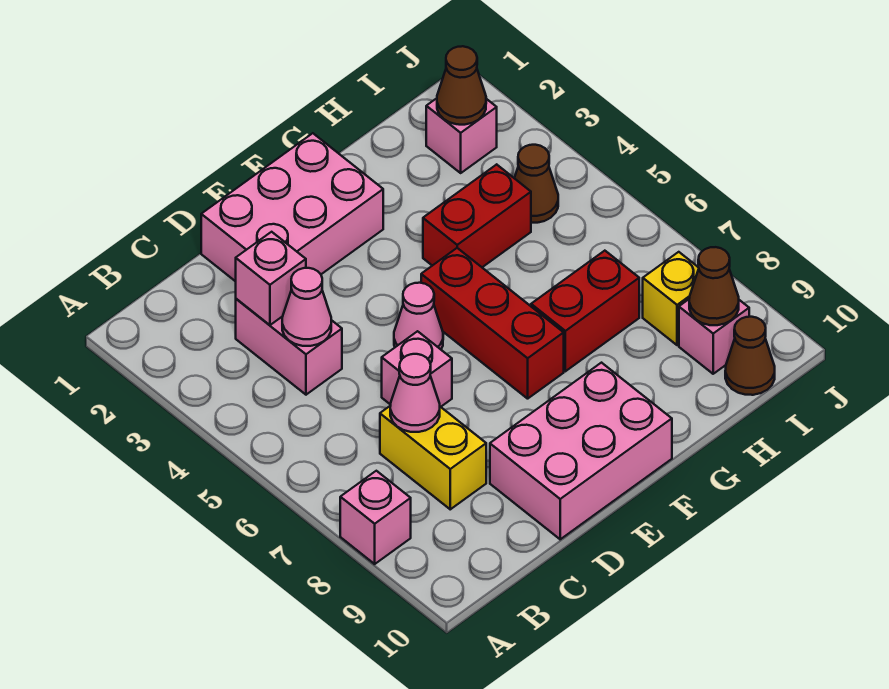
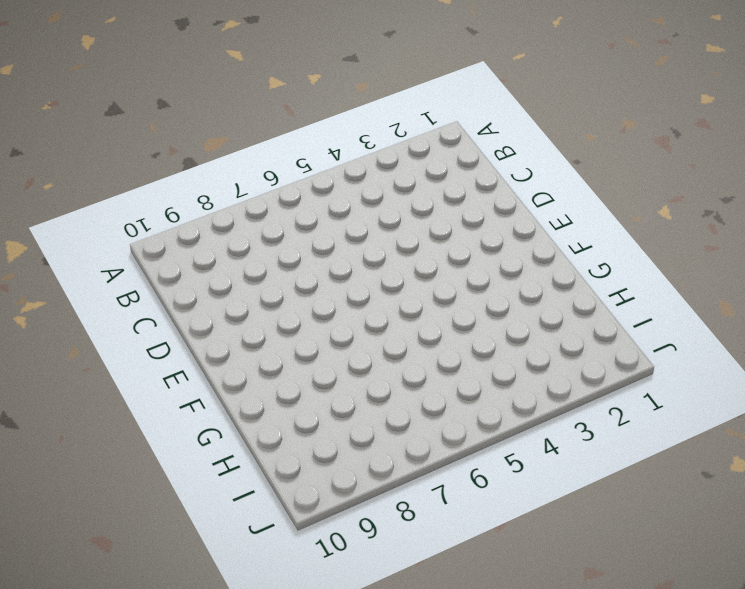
none -> pink 1x1 brick [340,471,411,564]
none -> pink 1x2 brick [236,299,342,395]
none -> yellow 1x2 brick [380,406,486,509]

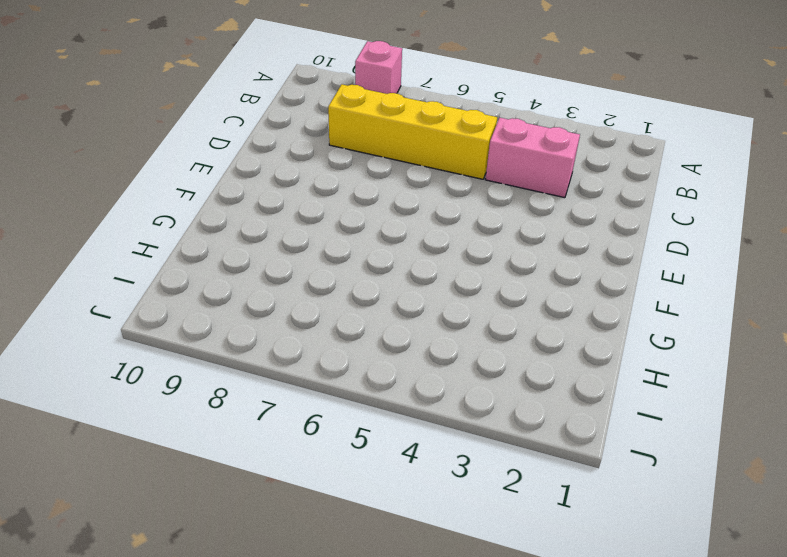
yellow 1x4 brick [328,84,497,179] -> yellow 1x2 brick [380,406,486,509]
none -> pink 2x3 brick [201,133,383,281]
none -> pink 1x1 brick [382,331,452,407]
none -> pink 2x3 brick [490,363,672,539]

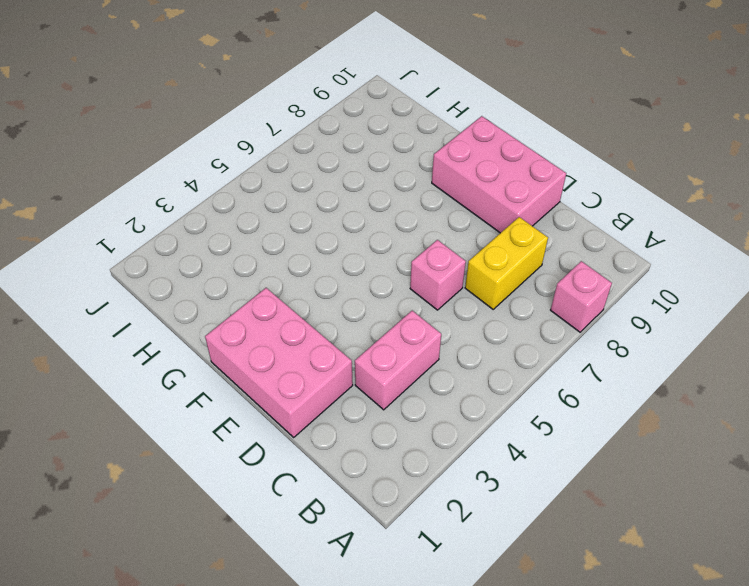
none -> pink 1x1 cone [394,283,443,349]
none -> red 1x3 brick [421,248,564,399]
none -> red 1x2 brick [423,164,531,267]

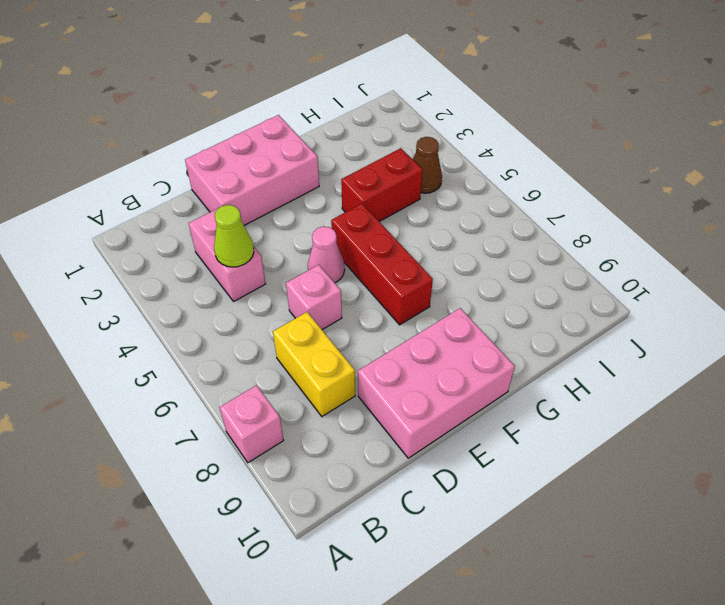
lime 1x1 cone [214,205,254,267] -> pink 1x1 cone [282,268,331,346]
none -> red 1x2 brick [531,251,639,371]
none -> pink 1x1 brick [426,98,497,173]
none -> yellow 1x1 brick [643,252,699,345]

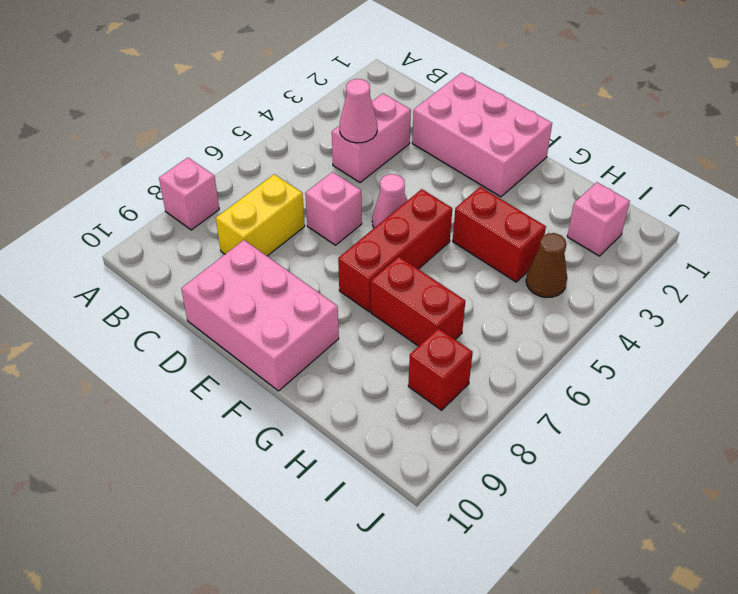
red 1x1 brick [408,328,473,410] -> yellow 1x1 brick [643,252,699,345]
none -> pink 1x1 brick [679,299,749,374]
none -> brown 1x1 cone [725,317,775,395]
none -> pink 1x1 brick [236,232,306,325]

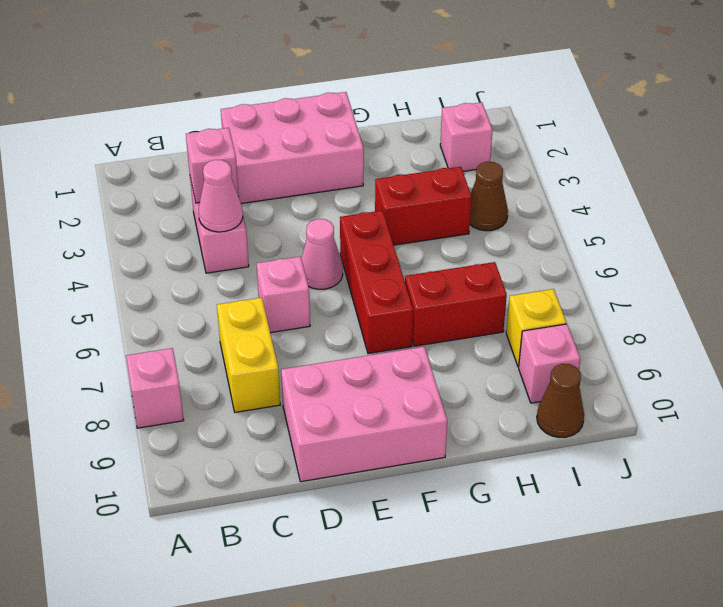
none -> pink 1x1 cone [390,354,440,432]
none -> brown 1x1 cone [437,46,486,125]
none -> brown 1x1 cone [689,247,739,325]

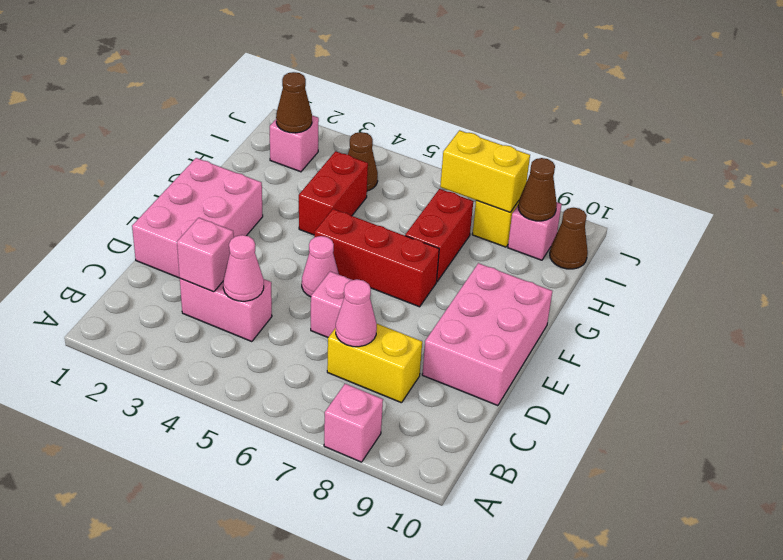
yellow 1x2 brick [440,130,530,212] -> none

